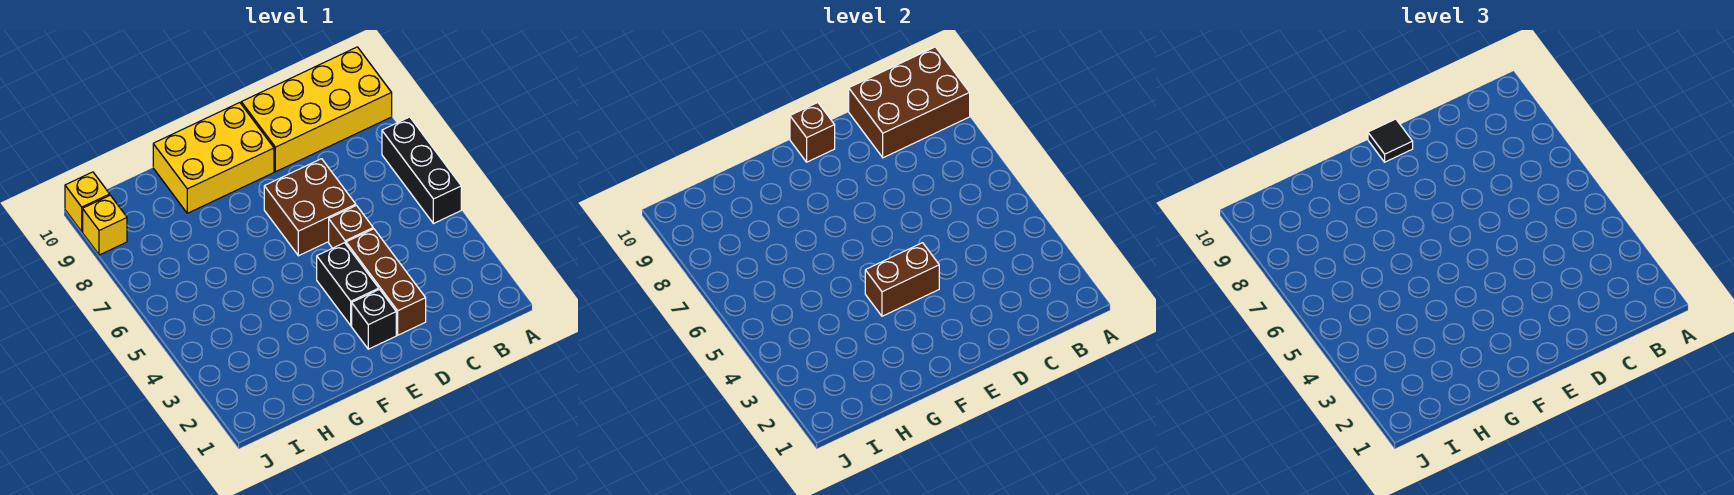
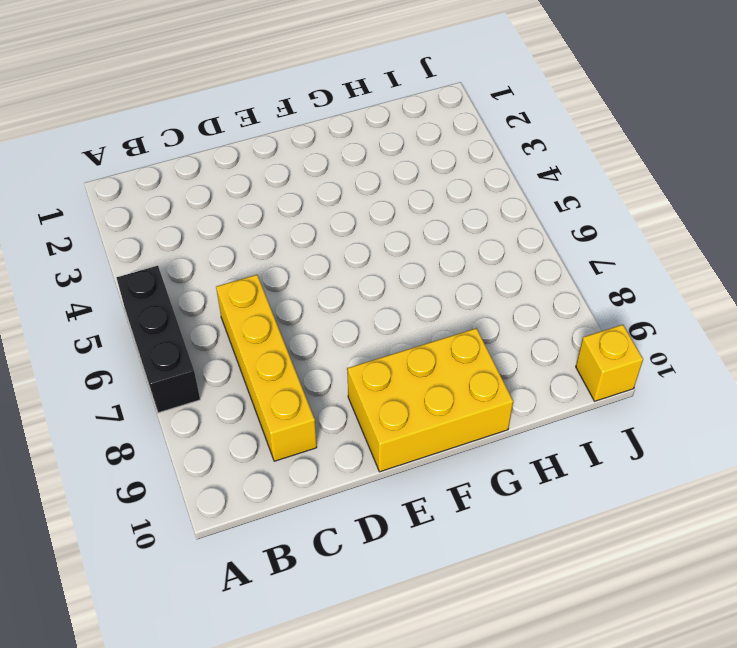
yellow 1x4 brick [216,275,317,461] -> yellow 2x4 brick [241,47,392,172]
none -> brown 1x3 brick [346,229,426,335]
none -> brown 1x1 brick [329,206,373,248]
none -> brown 2x2 brick [264,159,356,256]

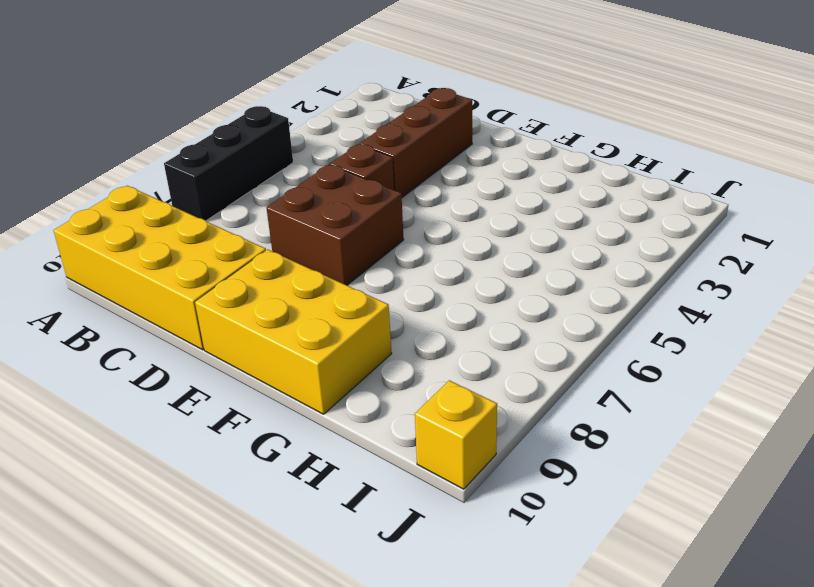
none -> black 1x1 brick [352,290,396,349]
none -> black 1x2 brick [317,243,379,326]
none -> yellow 1x1 brick [83,195,127,255]

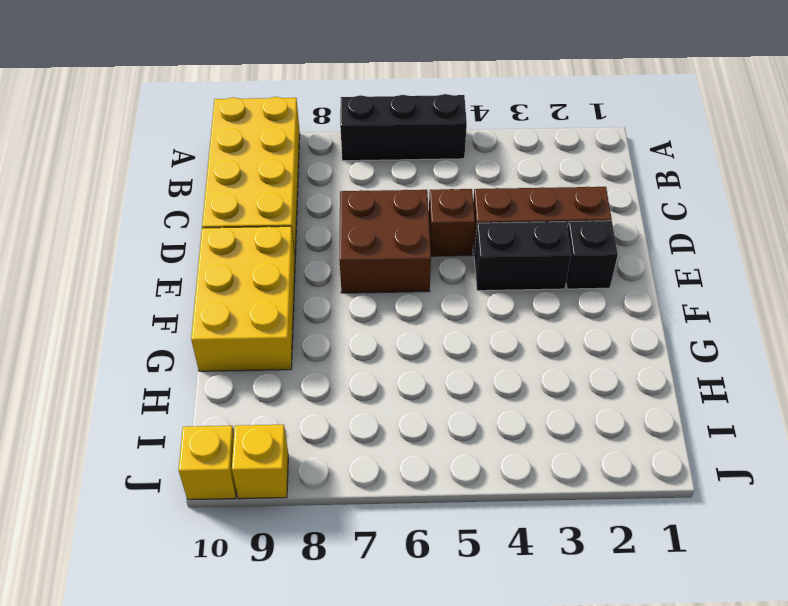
none -> brown 2x3 brick [849,47,970,158]
none -> brown 1x2 brick [865,243,939,316]
none -> brown 1x1 brick [790,103,835,162]

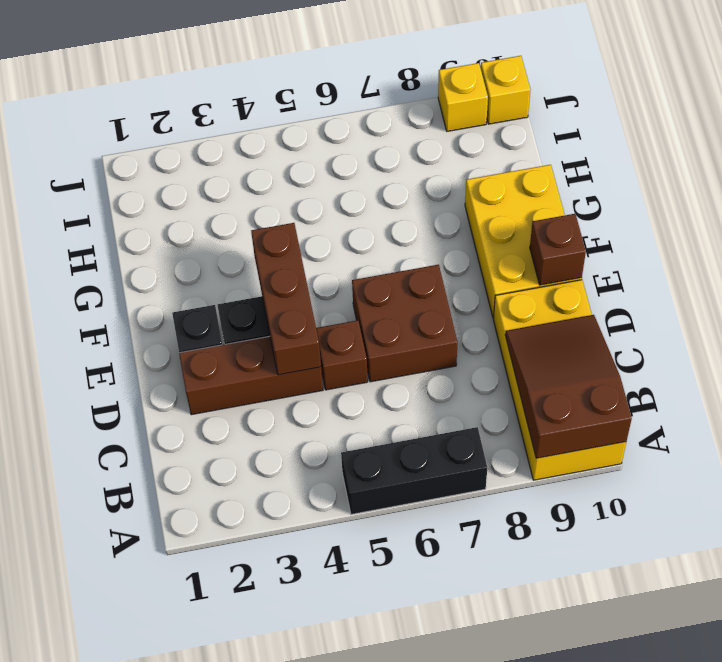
brown 2x3 slope [505,315,632,458] -> brown 2x3 brick [849,47,970,158]
brown 1x3 brick [251,223,321,375] -> brown 1x2 brick [865,243,939,316]
none -> black 1x1 tile [1368,119,1413,162]

